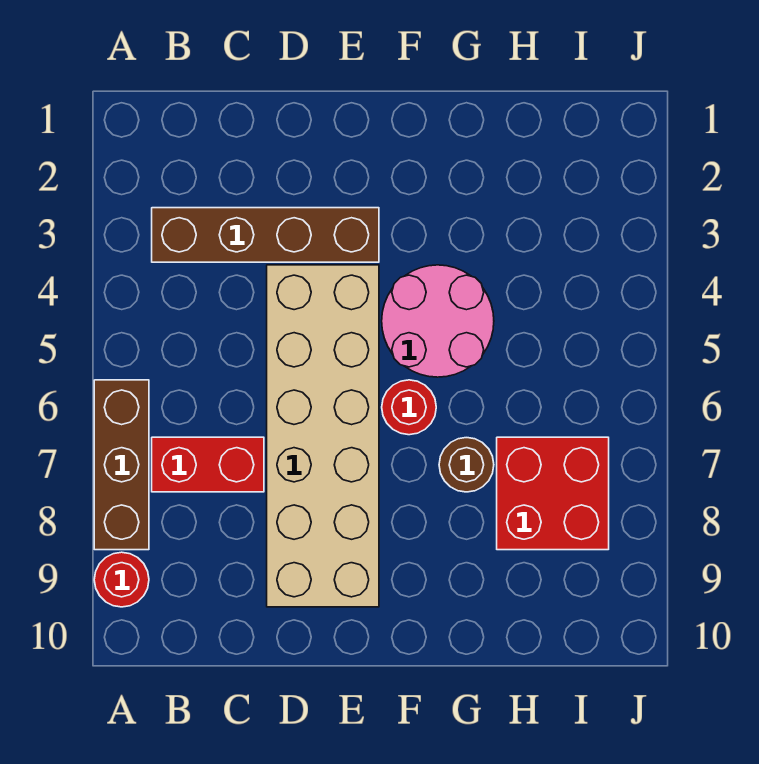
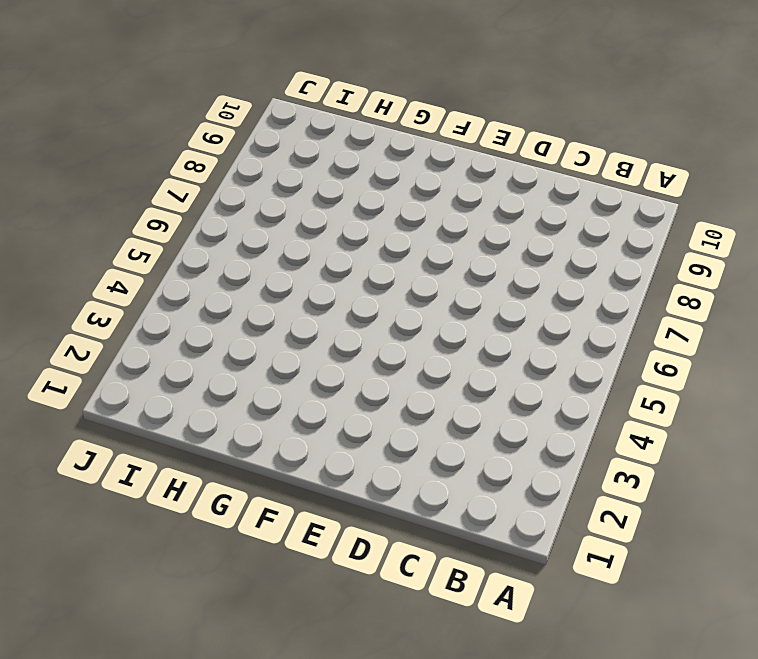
none -> brown 1x3 brick [94,380,149,550]
none -> red 1x1 round brick [94,552,149,607]

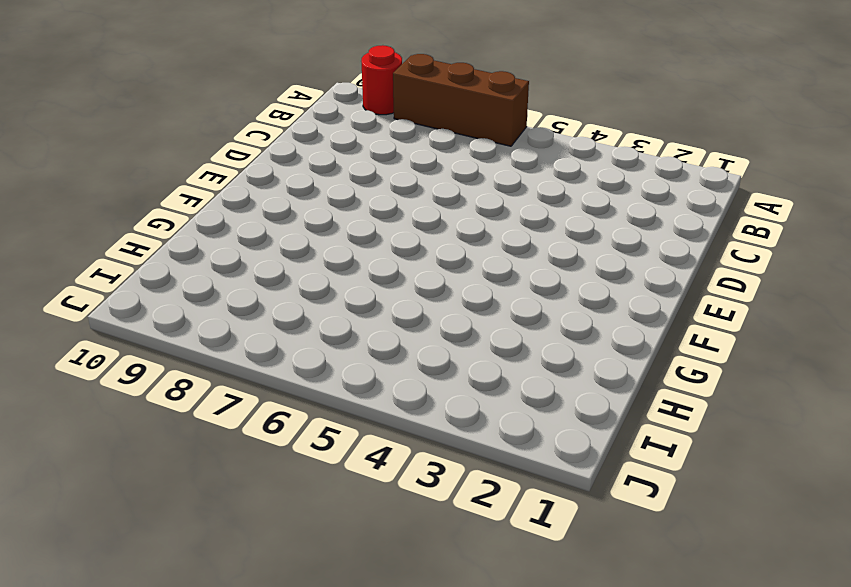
none -> brown 1x4 brick [152,208,379,262]
none -> red 1x2 brick [152,437,264,492]

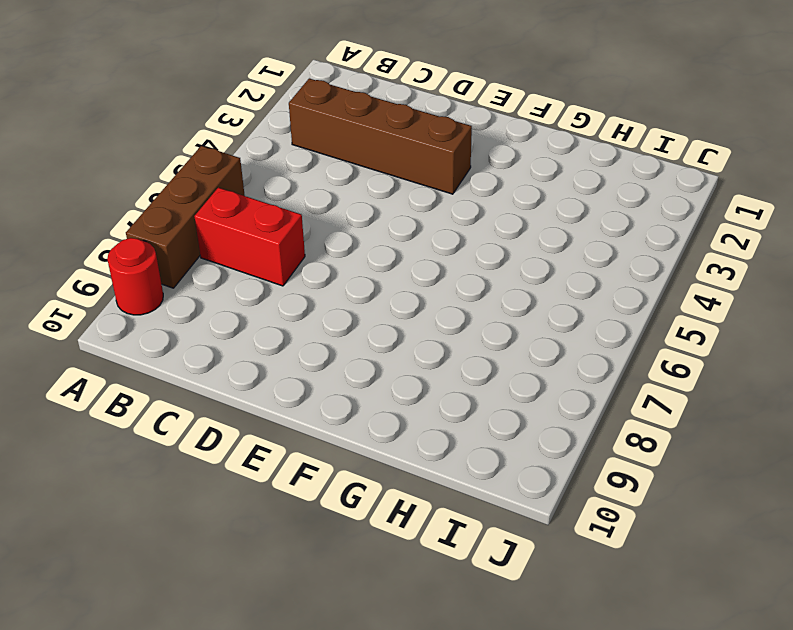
none -> tan 2x6 brick [267,265,379,607]
none -> pink 2x2 round brick [382,265,494,377]

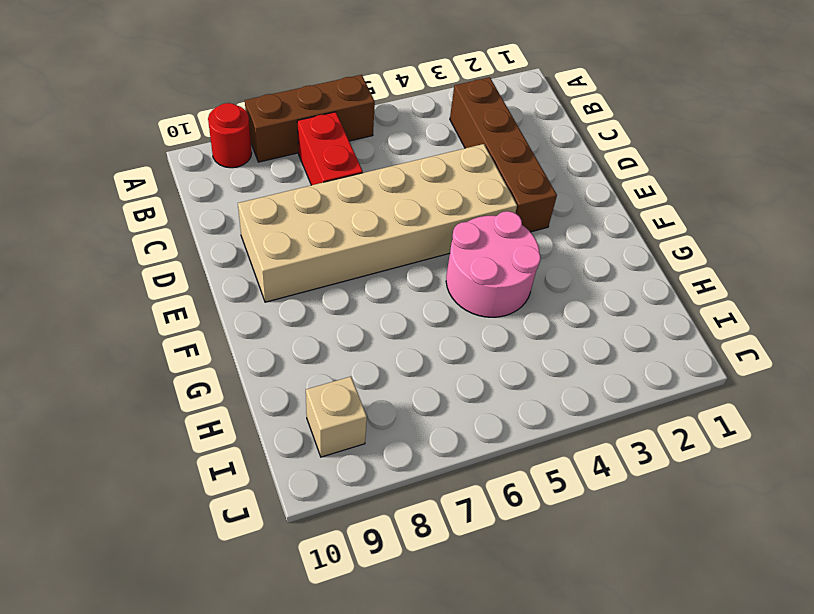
tan 1x1 brick [306,377,367,457] -> none
none -> red 1x1 round brick [382,380,436,435]
none -> brown 1x1 round brick [439,438,494,492]

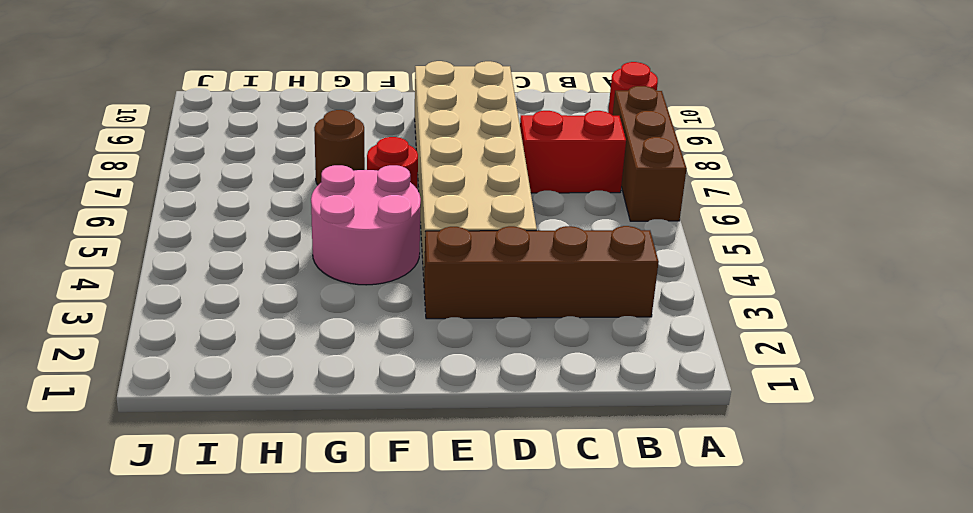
none -> red 2x2 brick [497,437,609,550]

